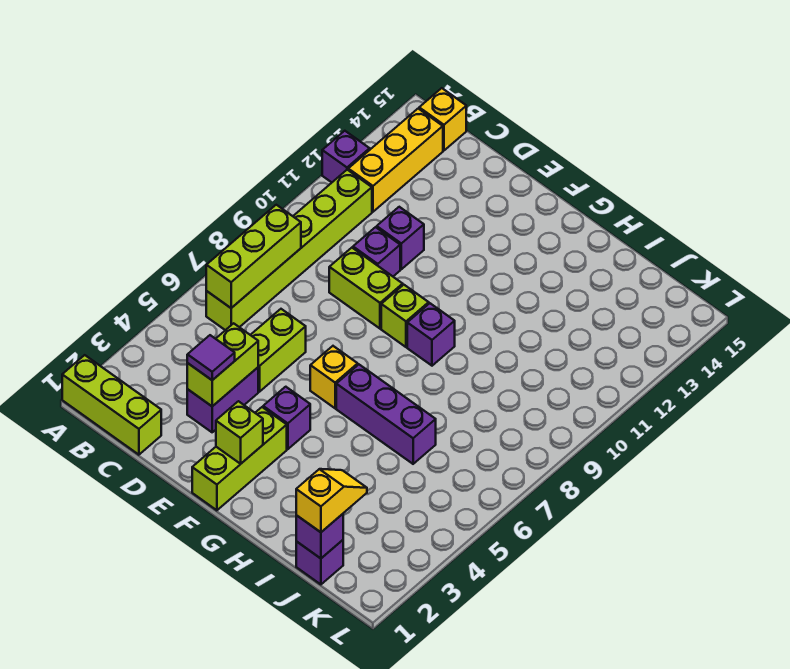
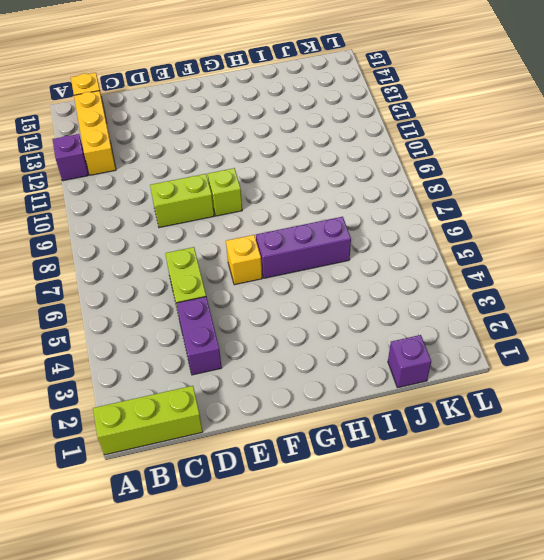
none -> lime 1x6 brick [206,170,372,330]
none -> purple 1x1 brick [353,227,400,276]
none -> purple 1x1 brick [377,207,424,269]

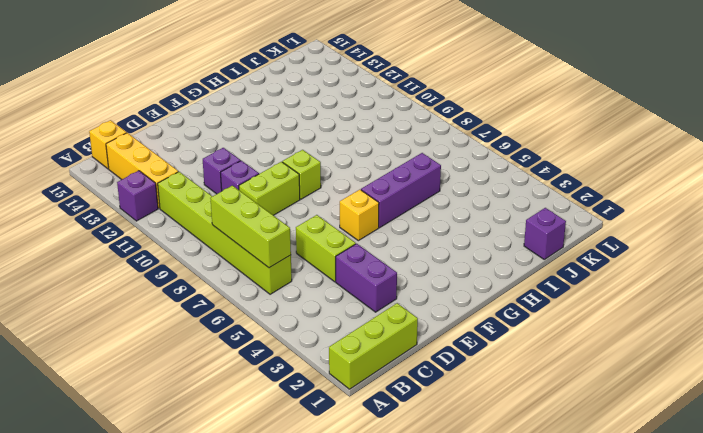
none -> lime 1x3 brick [192,407,287,510]
none -> purple 1x1 brick [263,387,310,449]
none -> purple 1x1 brick [407,303,455,366]

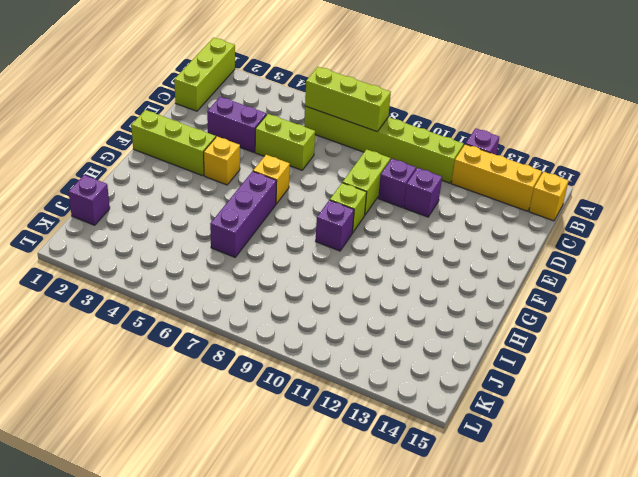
yellow 1x1 brick [204,137,240,185] -> purple 1x1 brick [263,387,310,449]
none -> lime 1x2 brick [187,323,258,406]
none -> lime 1x1 brick [216,401,263,464]
none -> purple 1x1 brick [296,514,343,558]

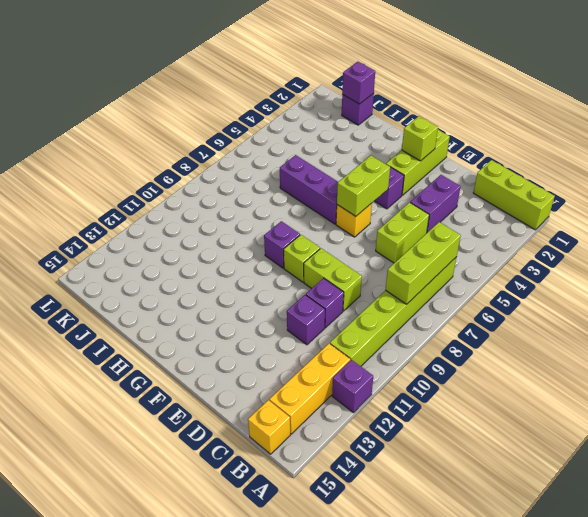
lime 1x2 brick [337,156,390,216] -> lime 1x2 brick moved to [187,323,258,406]
none -> purple 1x1 tile [187,335,235,380]
none -> yellow 1x2 slope [296,469,367,532]

